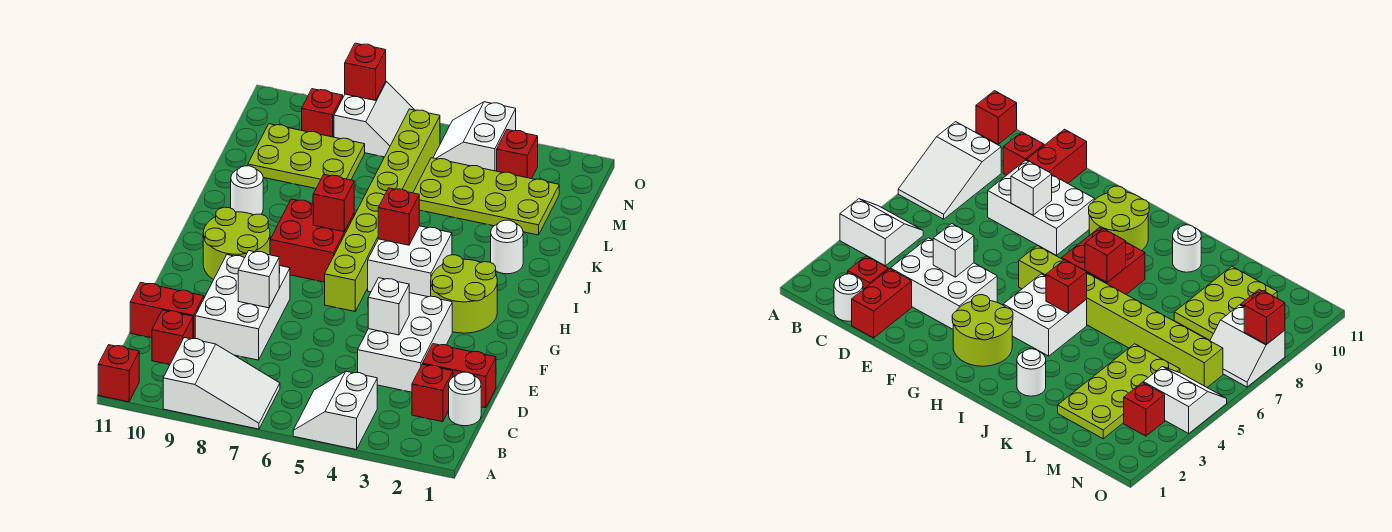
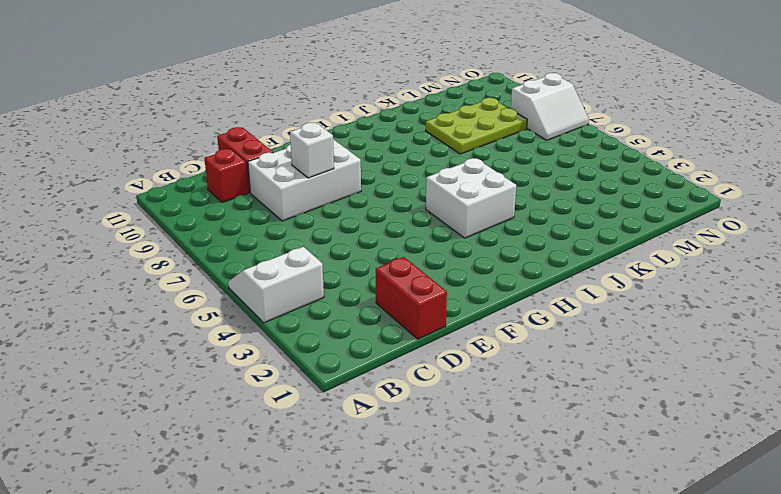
lime 2x3 plate [426,98,527,154] -> lime 2x3 plate turned to [248,124,365,188]
none -> white 2x3 slope [163,338,280,429]
none -> red 1x1 brick [98,345,139,402]
none -> white 1x1 round brick [449,372,481,426]

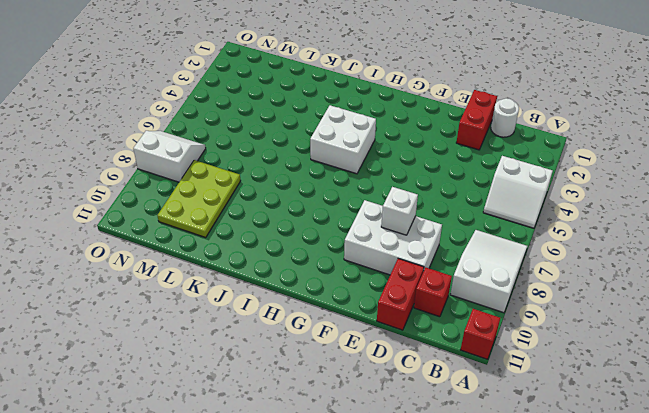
none -> red 1x1 brick [412,364,453,422]
none -> white 2x3 brick [358,293,452,392]
none -> lime 2x2 round brick [431,255,497,333]

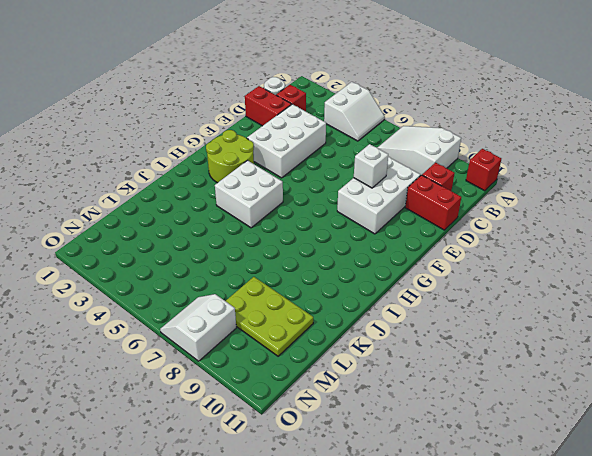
none -> lime 1x8 brick [325,109,440,311]
none -> lime 2x2 round brick [203,207,270,280]
none -> red 2x2 brick [270,199,354,282]

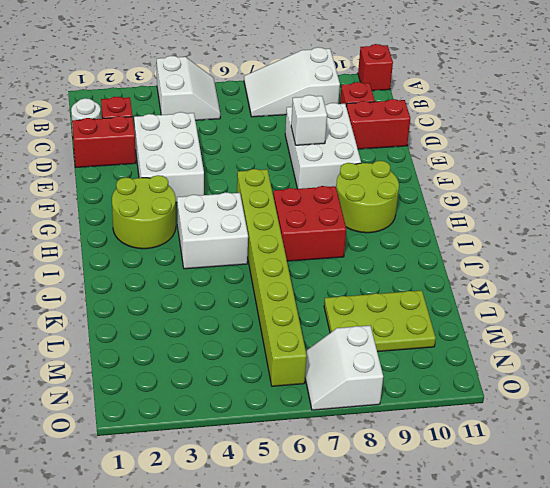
none -> white 1x1 round brick [491,220,523,274]
none -> white 1x1 round brick [231,166,263,215]
none -> lime 2x4 plate [413,158,559,235]

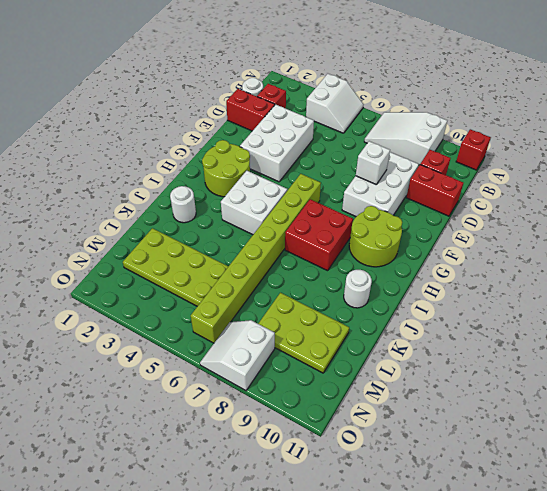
none -> red 1x1 brick [497,130,538,179]
none -> white 2x2 slope [433,102,516,171]
none -> red 1x1 brick [302,89,343,137]

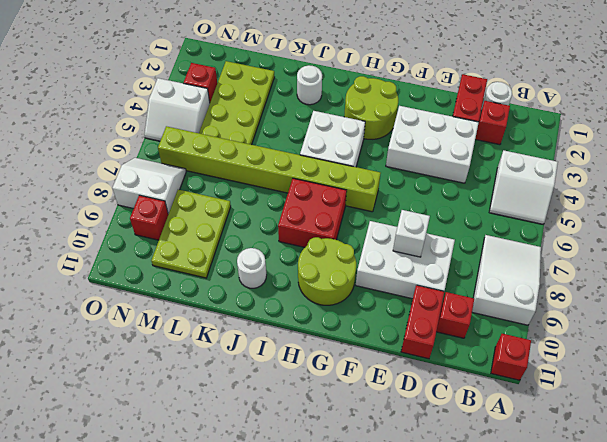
none -> white 1x1 brick [368,278,409,335]
none -> red 1x1 brick [378,188,420,245]
none -> red 1x1 brick [313,175,354,232]

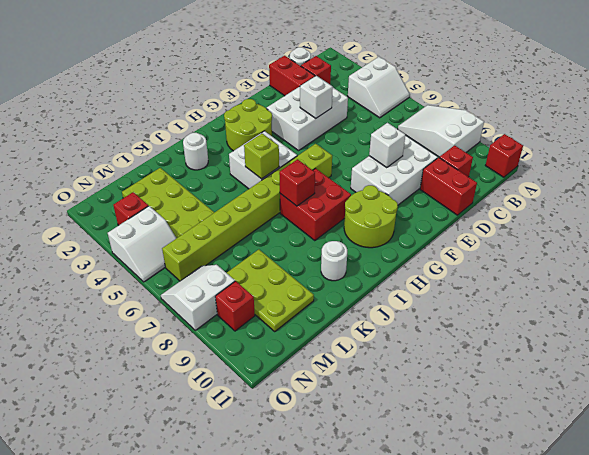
lime 1x1 brick [244,134,279,179] -> red 1x1 brick [378,188,420,245]
none -> red 1x1 brick [345,43,386,100]

